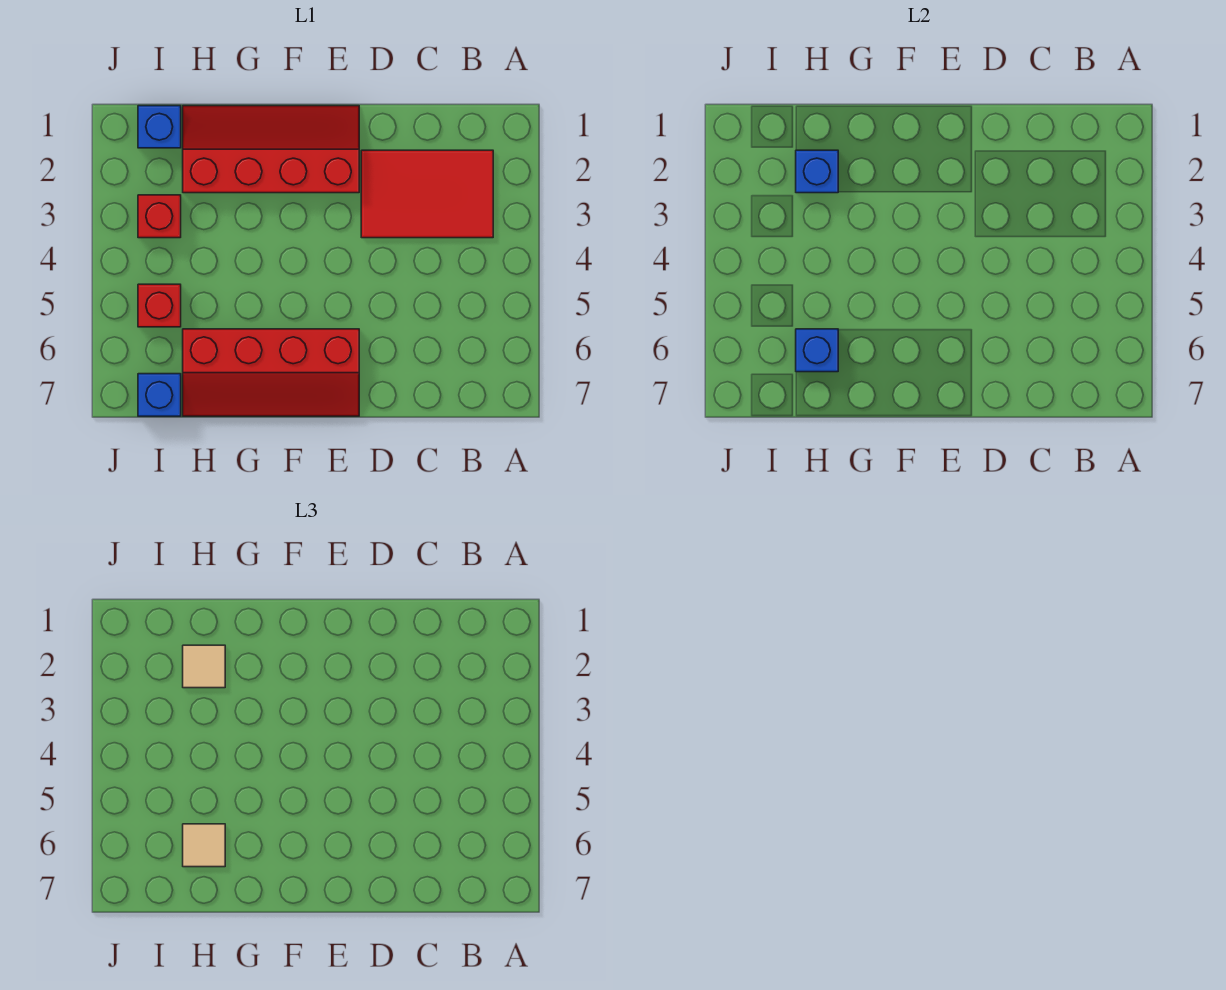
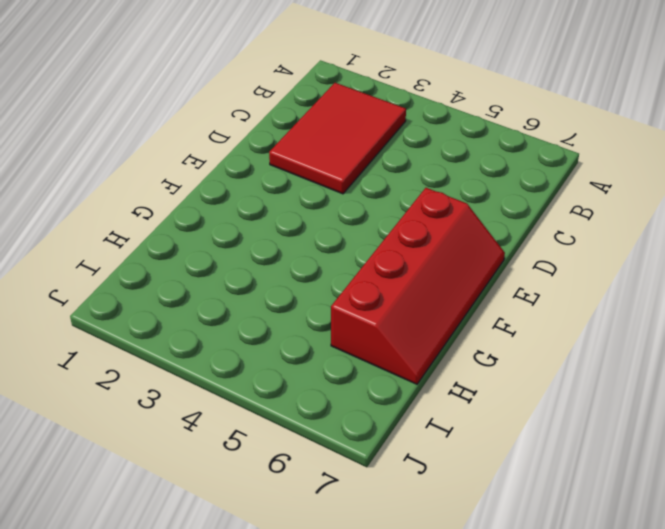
none -> red 2x4 slope [183,106,359,193]
none -> blue 1x1 brick [138,106,181,148]

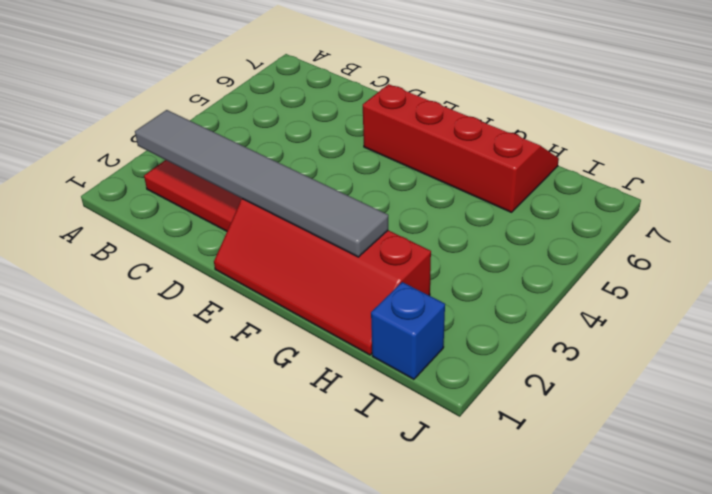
grey 1x6 tile [135,110,388,257] -> none
none -> red 1x1 brick [138,195,181,238]
none -> red 1x1 brick [138,284,181,327]

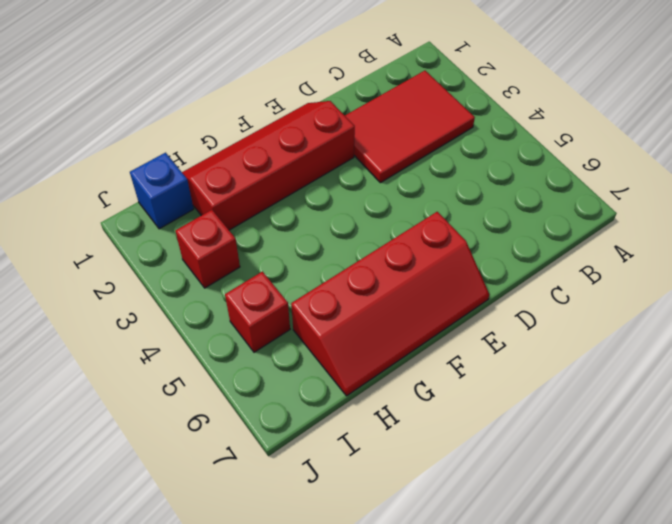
none -> blue 1x1 brick [138,374,181,416]
none -> blue 1x1 brick [796,150,838,193]

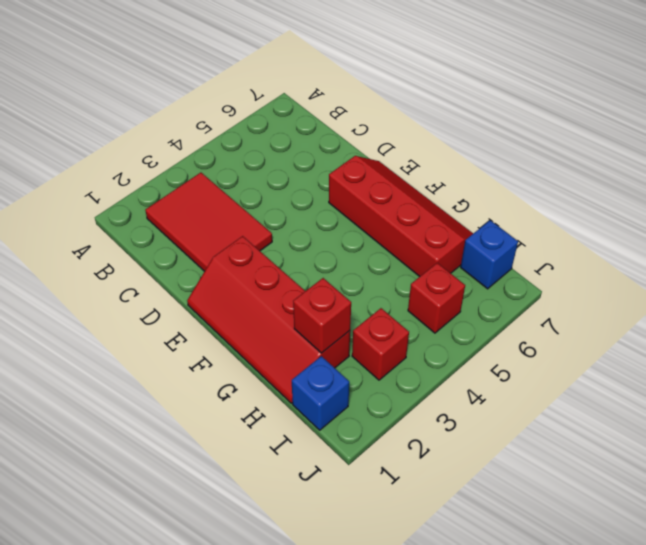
red 1x1 brick [293,278,351,353] -> blue 1x1 brick [796,150,838,193]
none -> blue 1x1 brick [796,329,838,372]
none -> tan 1x1 tile [183,645,225,688]

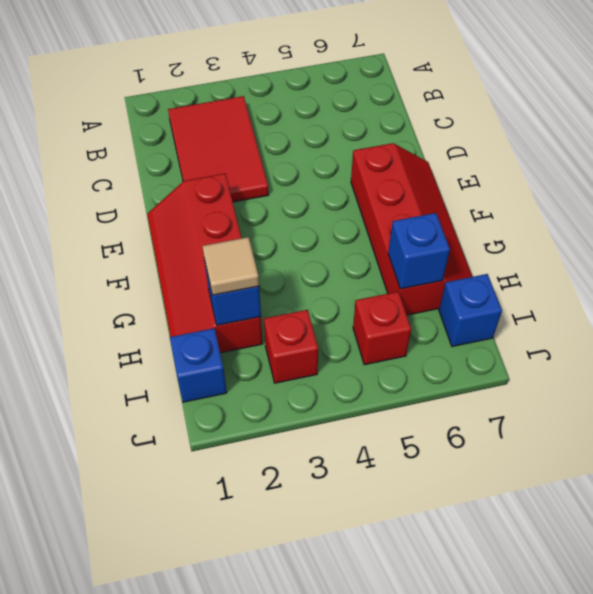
none -> tan 1x1 tile [183,824,225,867]

